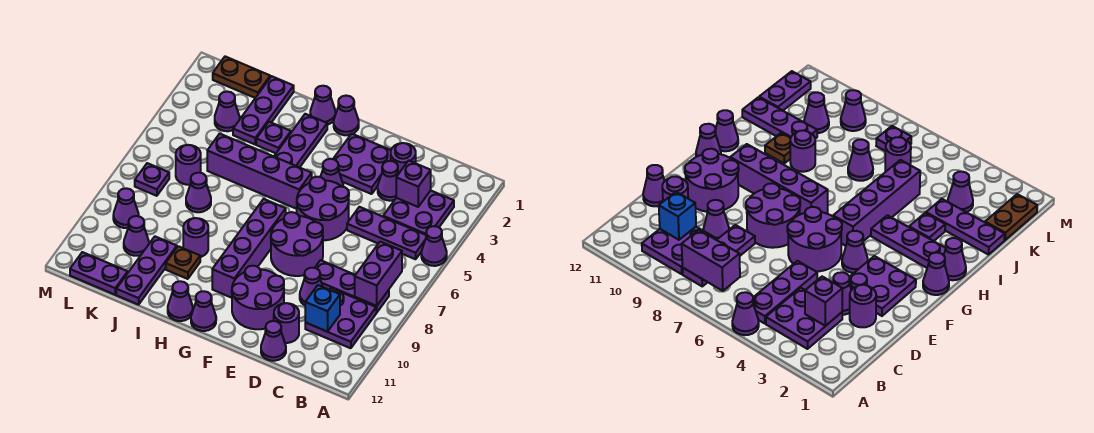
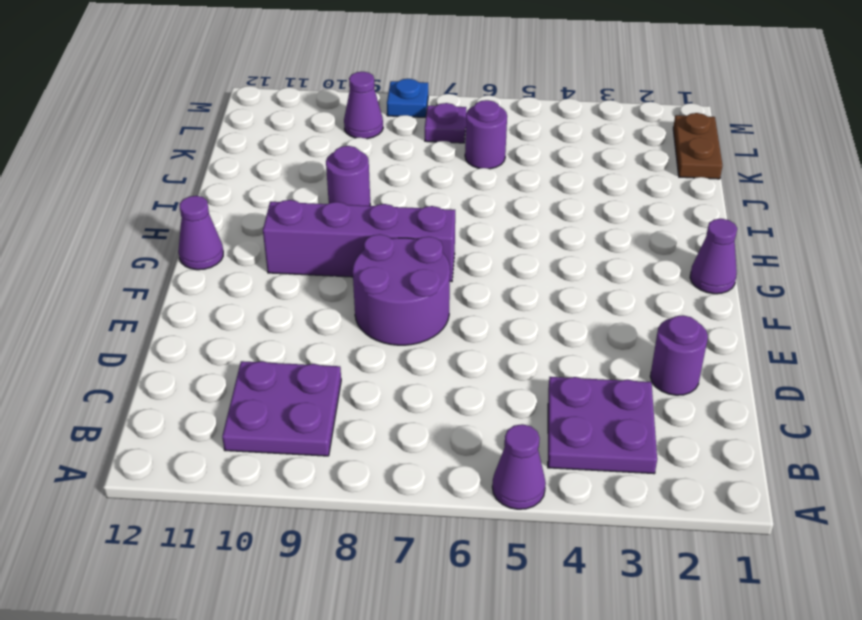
blue 1x1 plate [387,79,428,117] -> none
none -> purple 1x3 plate [347,207,426,259]
none -> purple 1x3 plate [315,260,389,313]
none -> purple 1x1 cone [378,161,398,201]
none -> purple 1x1 cone [300,268,323,305]

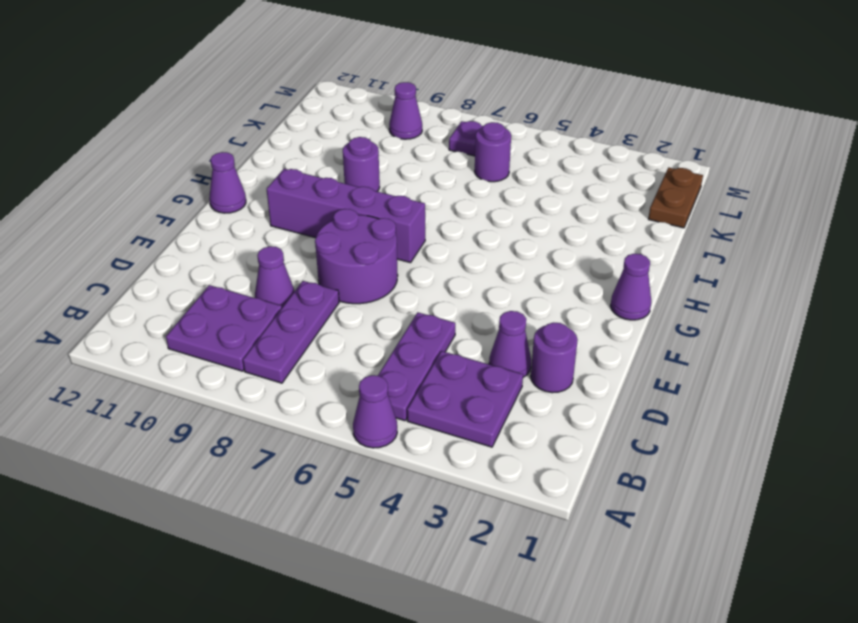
none -> purple 1x1 round brick [274,303,299,343]
none -> purple 1x1 cone [261,321,286,361]
none -> purple 2x2 plate [333,134,391,194]
none -> purple 2x2 round brick [297,177,349,240]

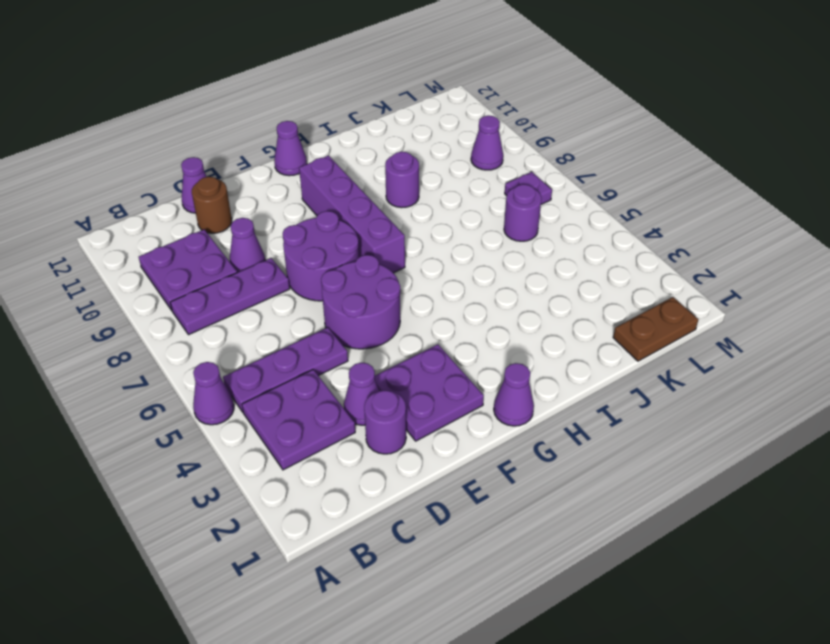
brown 1x1 round brick [192,177,232,233] -> purple 1x1 round brick [274,303,299,343]
none -> purple 2x2 round brick [232,266,284,329]
none -> purple 1x1 cone [321,159,343,187]
none -> purple 1x4 brick [207,134,312,209]
none -> purple 1x1 cone [310,86,336,125]

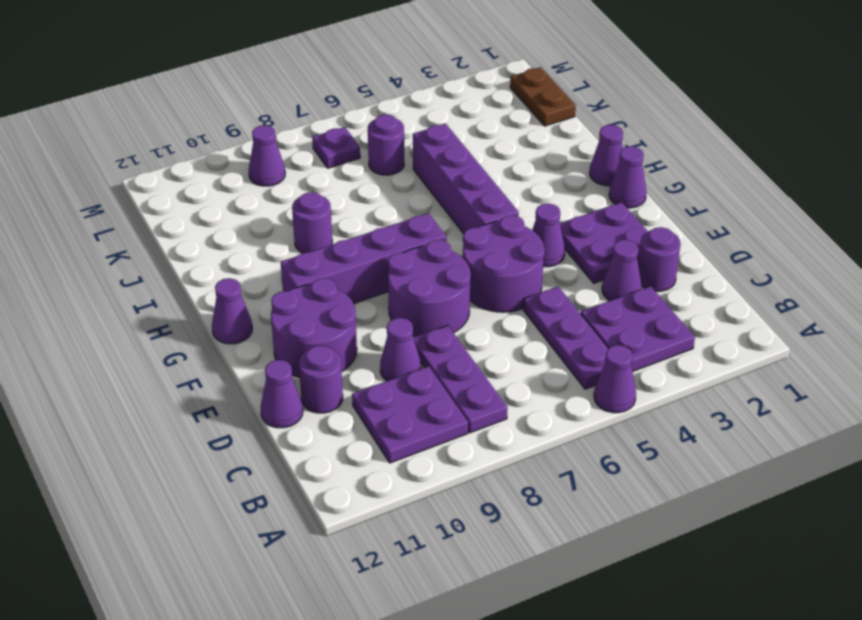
none -> purple 1x3 plate [274,114,327,167]
none -> purple 1x1 cone [168,281,193,321]
none -> purple 1x1 plate [256,122,291,153]
none -> brown 1x1 plate [166,246,200,279]

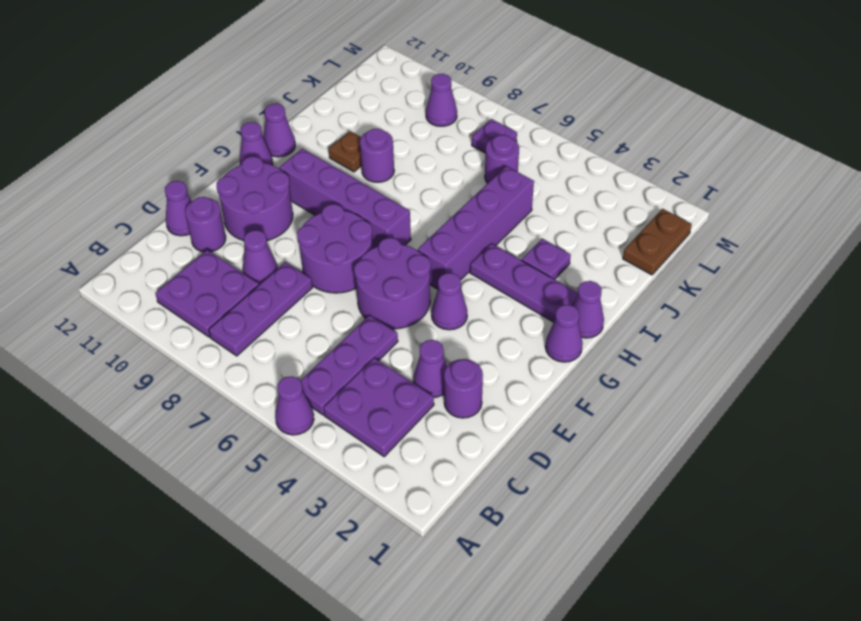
none -> purple 2x2 plate [333,134,391,194]
none -> purple 1x3 plate [233,76,294,144]
none -> purple 1x1 cone [186,173,211,212]
none -> purple 1x3 plate [116,237,177,305]

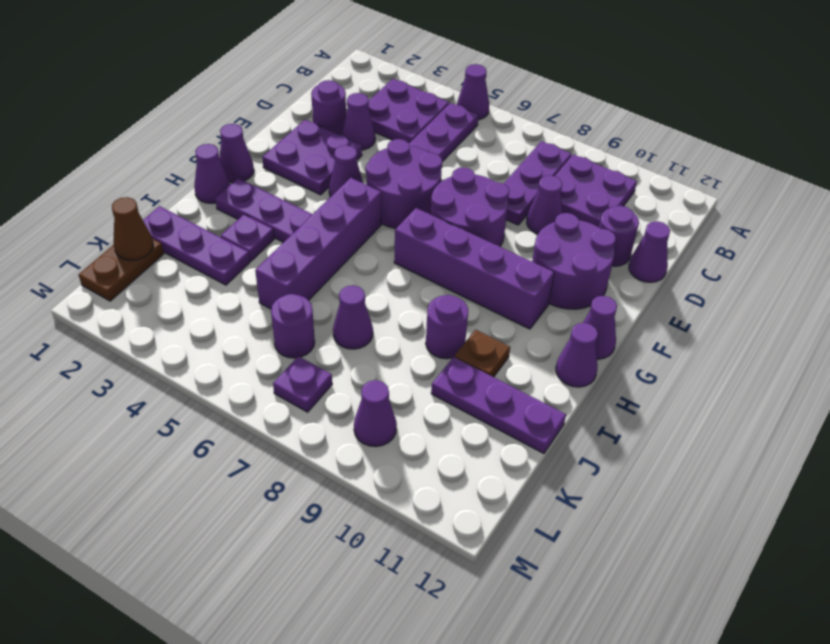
brown 1x1 cone [112,197,153,260] -> none
none -> purple 1x1 cone [215,92,240,131]
none -> purple 1x1 cone [124,216,149,256]
none -> purple 1x2 plate [70,252,128,295]
none -> purple 1x2 brick [355,242,402,306]

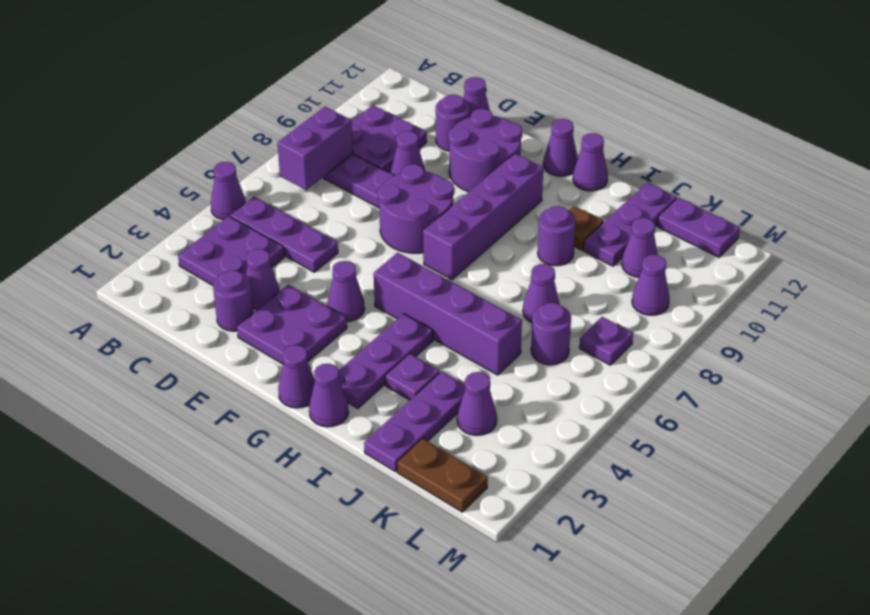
none -> purple 2x2 round brick [297,177,349,240]
none -> purple 1x1 brick [396,161,431,207]
none -> blue 1x1 brick [305,285,340,332]

